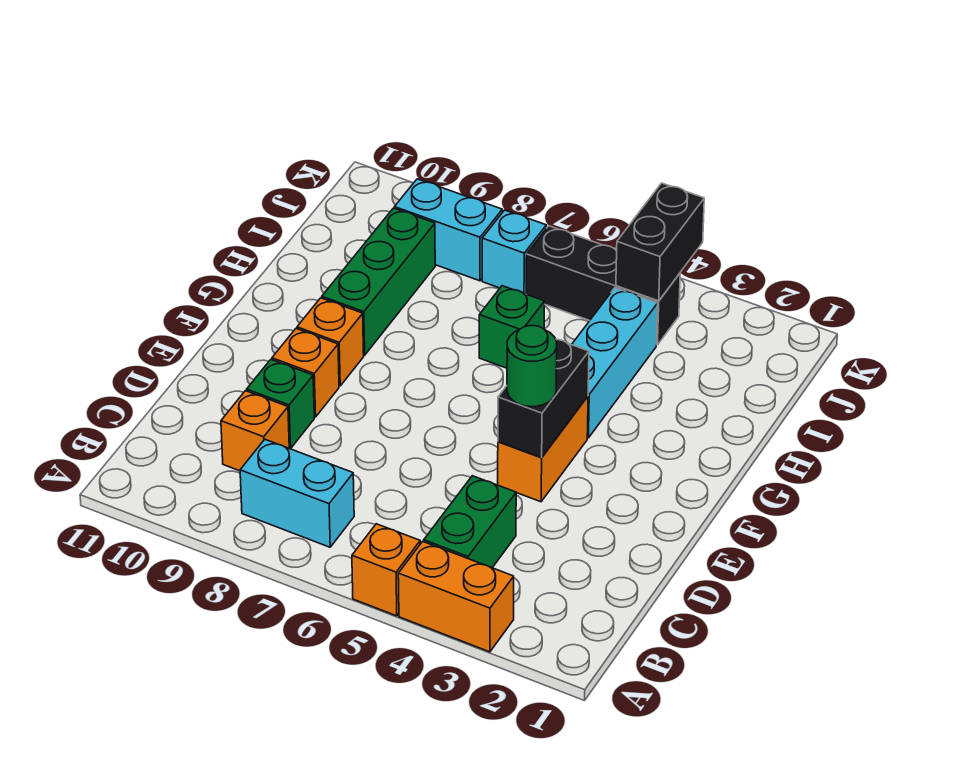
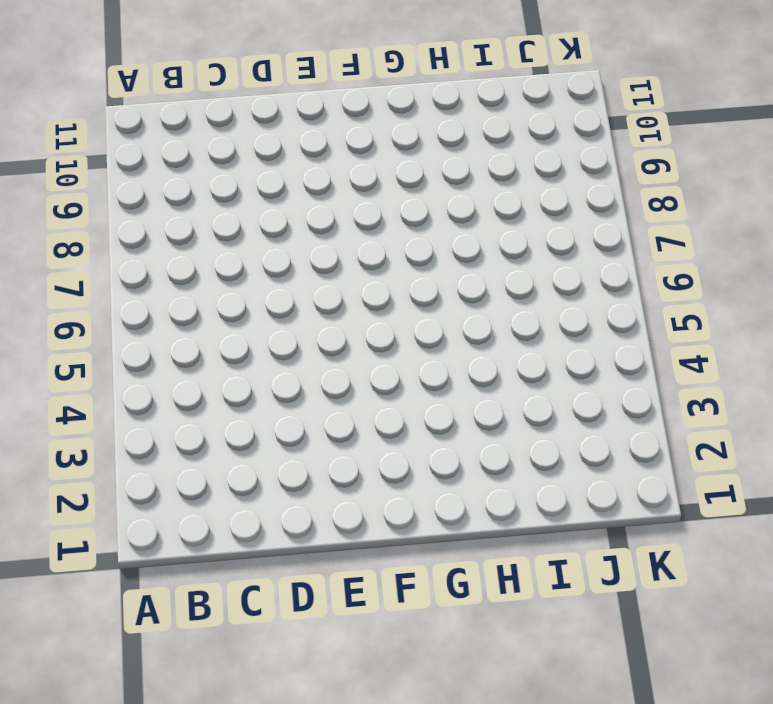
none -> orange 1x2 brick [398,541,514,652]
none -> orange 1x1 brick [352,524,420,616]
none -> green 1x2 brick [424,476,516,568]

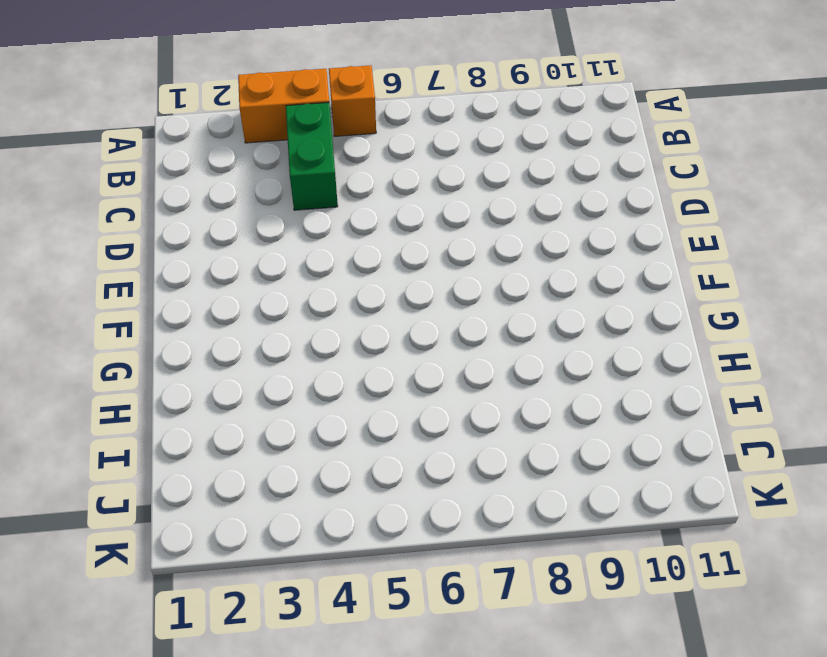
none -> cyan 1x2 brick [240,440,354,547]
none -> orange 1x1 brick [221,391,289,471]
none -> green 1x1 brick [247,360,314,449]

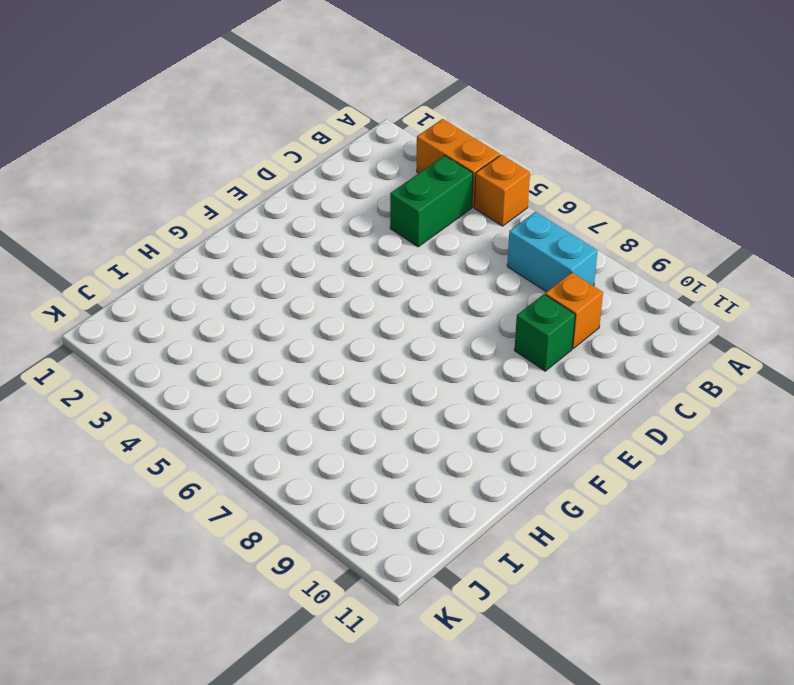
none -> orange 1x2 brick [498,397,588,502]
none -> orange 1x1 brick [272,329,339,417]
none -> orange 1x1 brick [297,298,364,386]

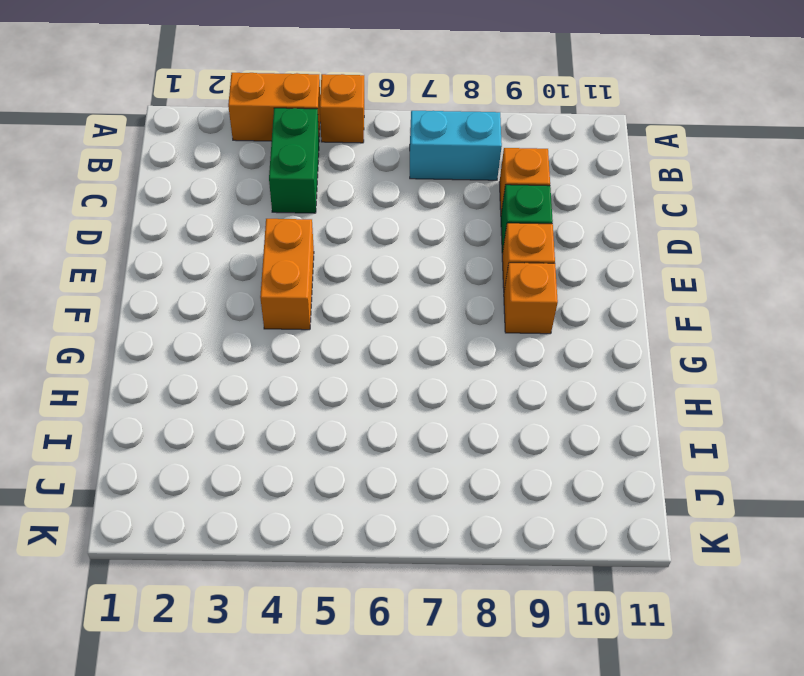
none -> cyan 1x3 brick [572,288,658,438]
none -> green 1x3 brick [322,208,435,355]
none -> green 1x1 brick [479,286,545,368]

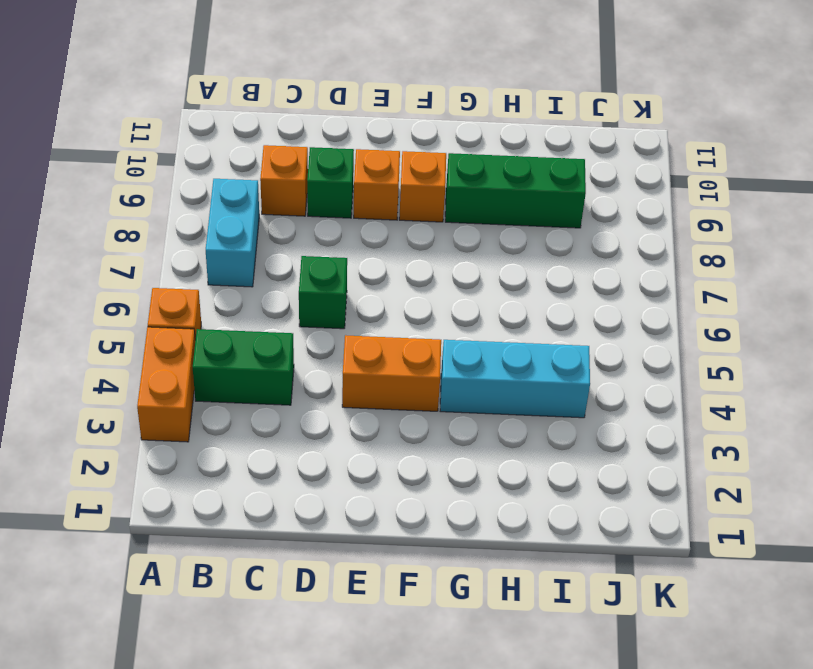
green 1x1 brick [299,256,347,329] -> green 1x1 brick moved to [479,286,545,368]
none -> black 1x3 brick [526,226,680,345]
none -> cyan 1x1 brick [482,210,546,294]
none -> cyan 1x2 brick [394,179,502,281]

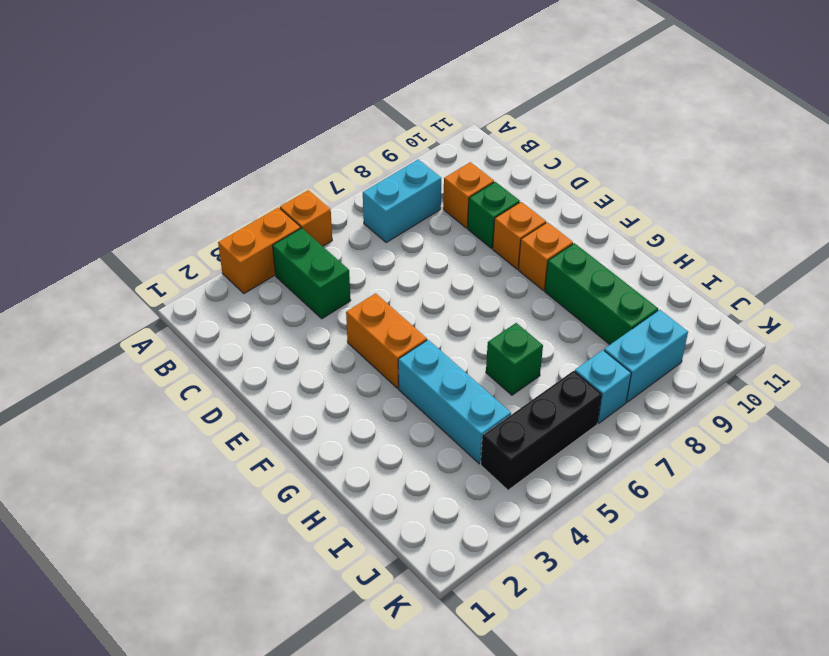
none -> black 1x2 brick [498,339,589,458]
none -> black 1x2 brick [616,183,704,301]
none -> green 1x1 round brick [507,326,557,407]

